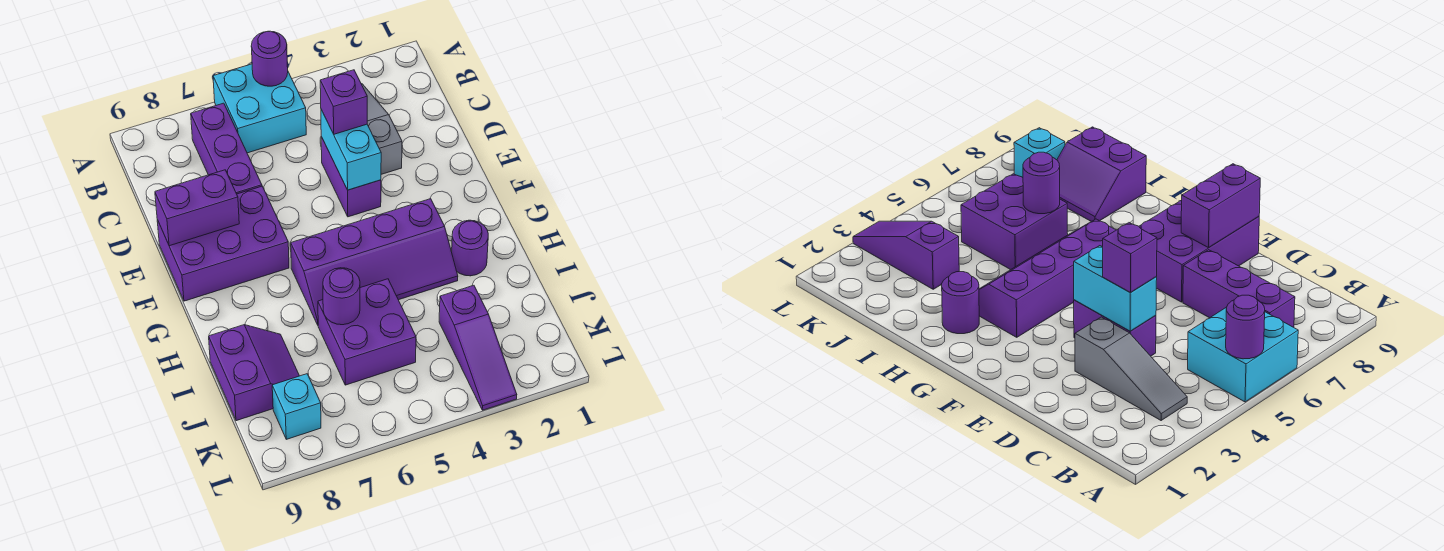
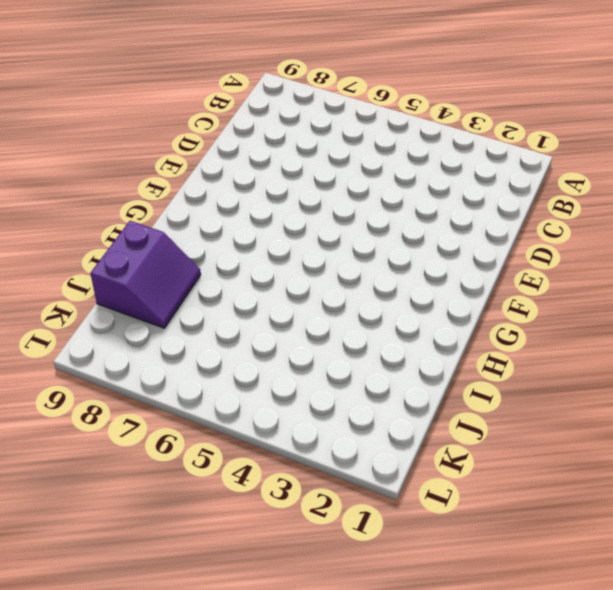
none -> cyan 2x2 brick [213,64,306,153]
none -> grey 1x3 slope [362,84,402,174]
none -> purple 1x3 brick [191,103,262,194]

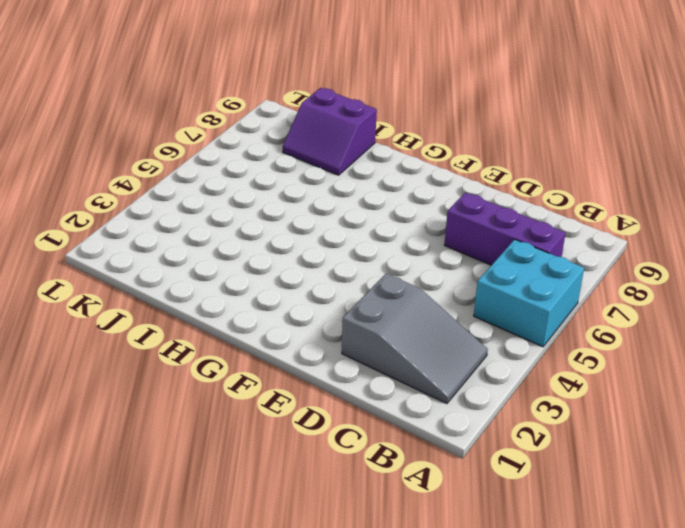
grey 2x3 slope [342,274,488,404] -> grey 1x3 slope [362,84,402,174]
none -> purple 1x2 brick [321,137,381,217]
none -> purple 2x3 brick [157,186,289,301]
none -> purple 2x4 slope [291,199,458,325]

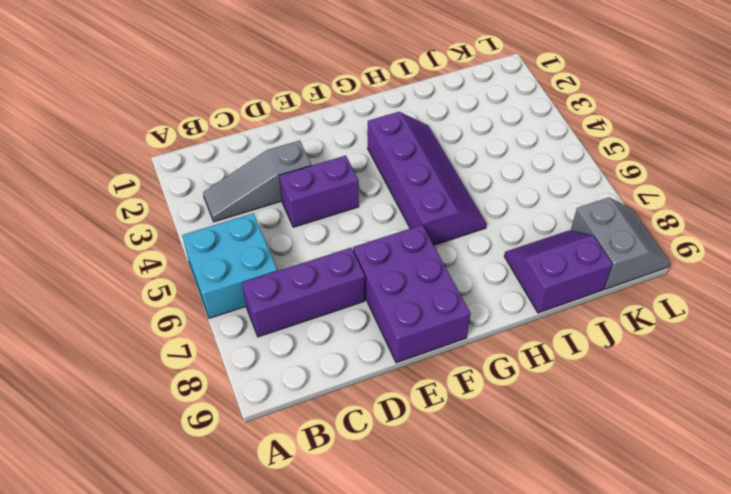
grey 2x2 slope [571,198,670,289] -> cyan 1x1 brick [272,374,321,439]
none -> purple 1x1 round brick [452,220,488,276]
none -> purple 2x2 brick [318,279,416,385]
none -> purple 1x3 slope [439,285,517,410]

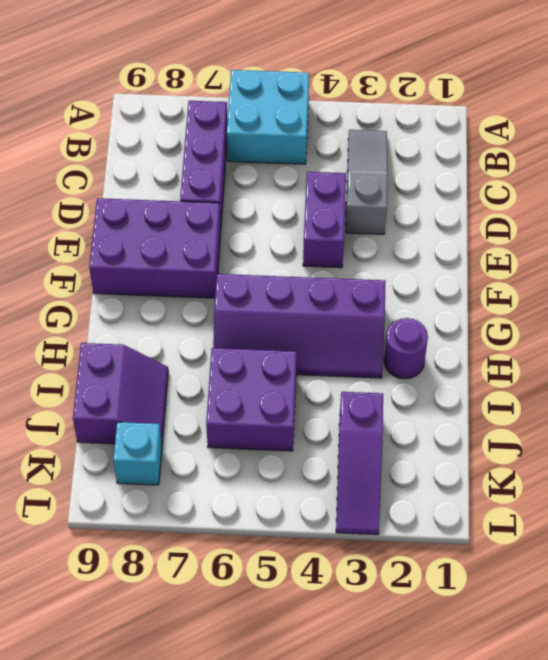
none -> purple 1x1 round brick [251,31,288,86]
none -> cyan 1x2 brick [321,110,381,190]
none -> purple 1x2 brick [155,170,239,246]

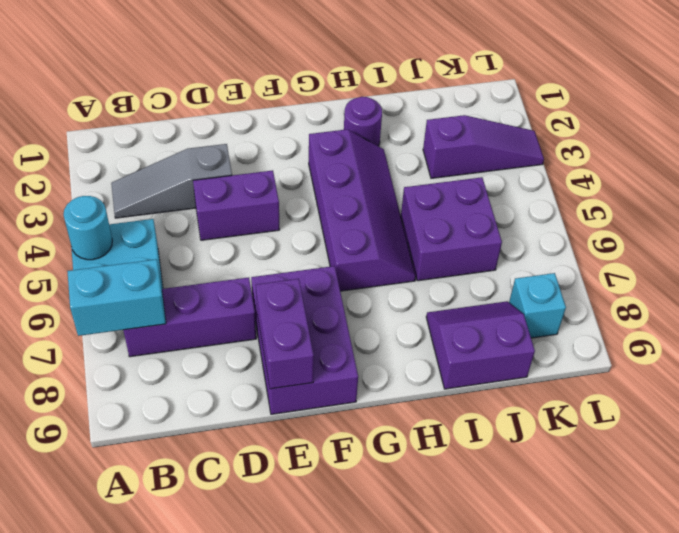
cyan 1x1 round brick [64,196,112,260] -> purple 1x1 round brick [251,31,288,86]
cyan 1x2 brick [67,259,166,336] -> cyan 1x2 brick moved to [321,110,381,190]
none -> purple 1x1 round brick [323,268,360,325]
none -> purple 1x1 brick [320,70,367,134]

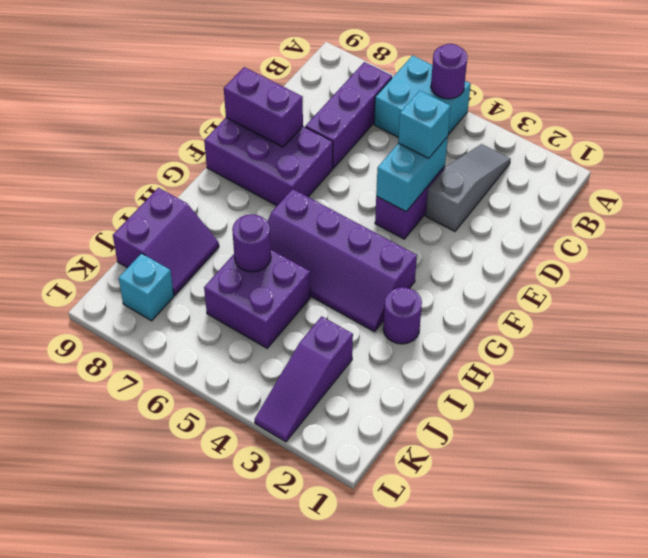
cyan 1x1 brick [398,91,451,158] -> purple 1x1 brick [320,70,367,134]

